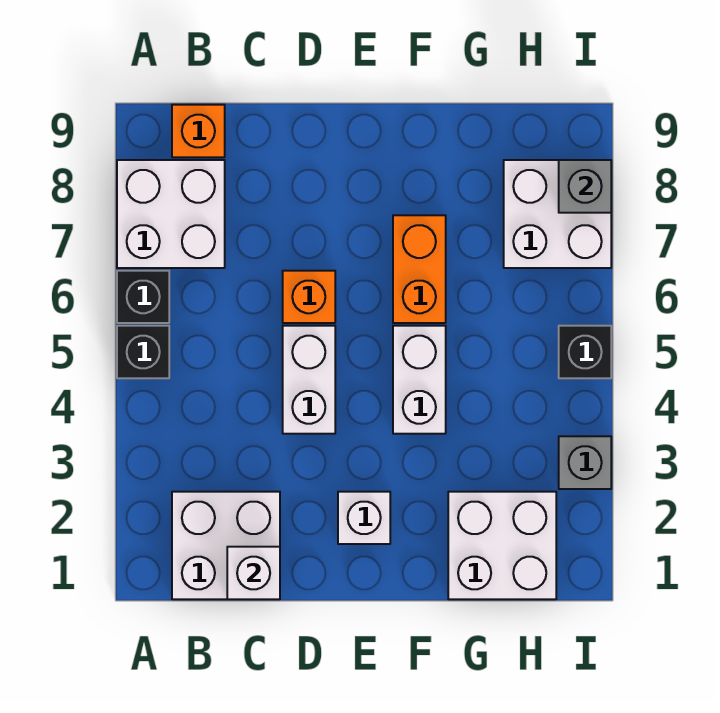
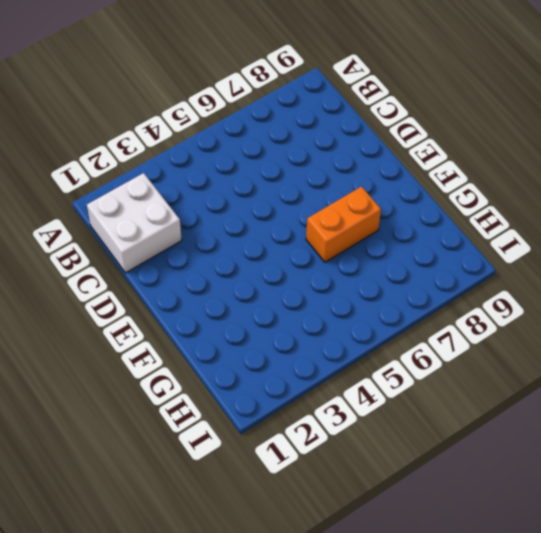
none -> black 1x1 brick [117,326,169,378]
none -> black 1x1 brick [117,271,169,323]
none -> white 2x2 brick [117,160,225,268]

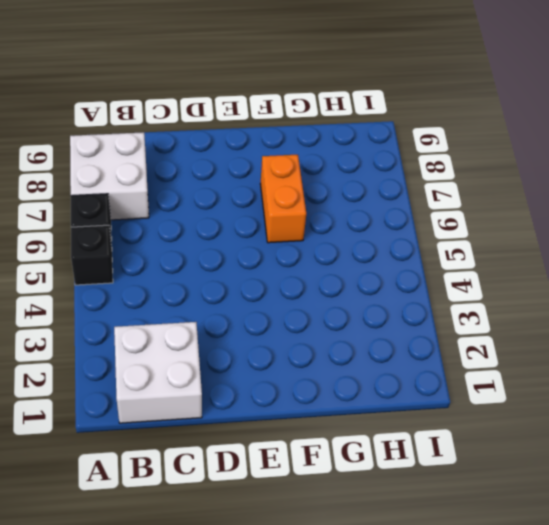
none -> orange 1x1 brick [172,105,225,157]
none -> white 1x2 brick [283,326,335,434]
none -> orange 1x1 brick [283,271,335,323]

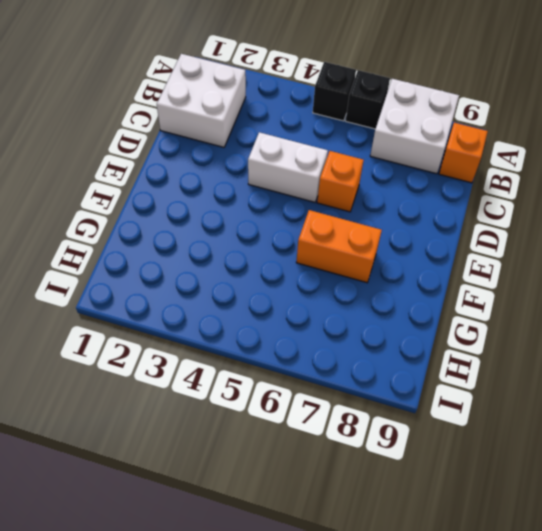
none -> white 1x1 brick [338,492,390,544]
none -> white 1x2 brick [393,326,446,434]
none -> white 2x2 brick [448,492,556,599]

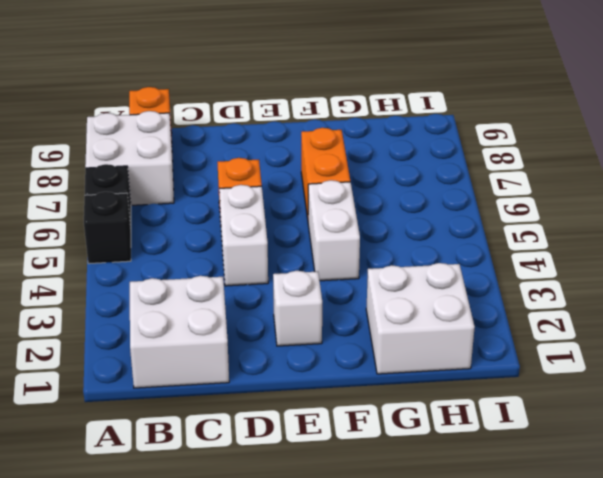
none -> white 2x2 brick [504,160,611,268]
none -> grey 1x1 brick [559,436,611,489]
none -> black 1x1 brick [559,326,611,378]

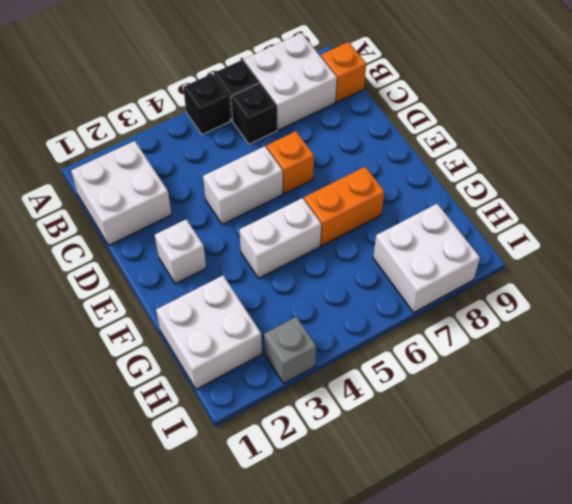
black 1x1 brick [231,83,277,144] -> black 1x1 brick moved to [559,326,611,378]
none -> white 1x1 brick [227,547,280,599]
none -> grey 1x1 brick [559,160,611,213]

